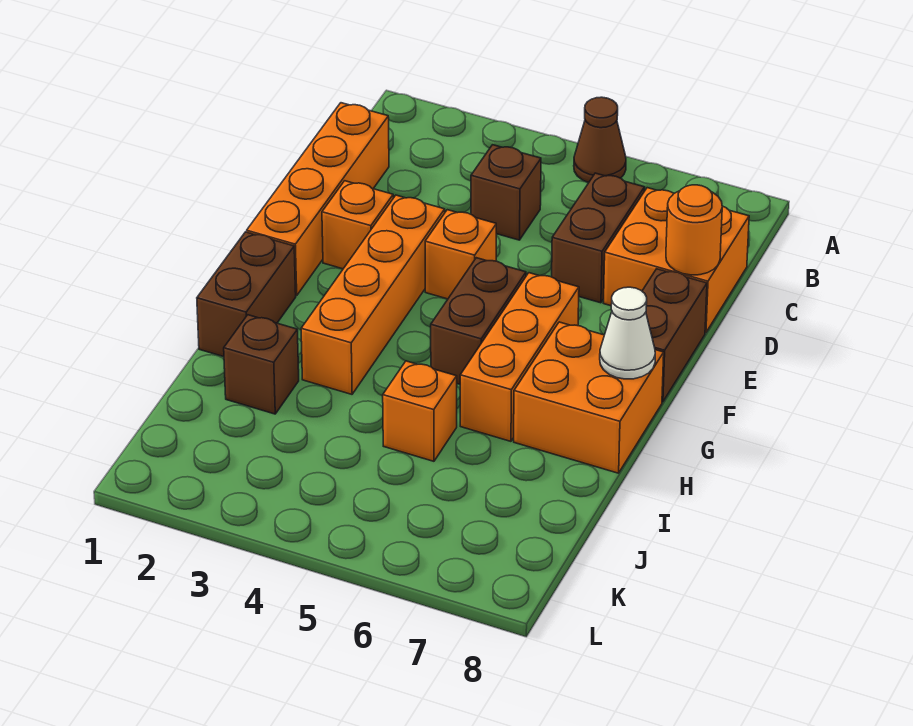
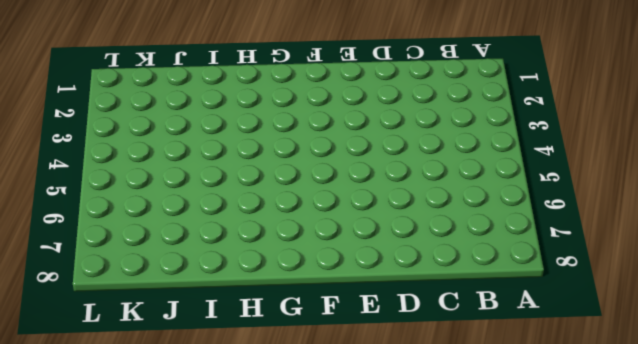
none -> brown 1x1 cone [574,97,626,183]
none -> orange 1x4 brick [247,103,389,296]
none -> brown 1x1 brick [471,145,541,240]

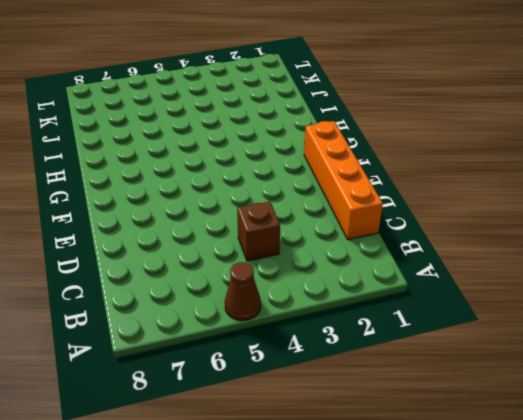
none -> brown 1x2 brick [552,173,645,303]
none -> orange 2x2 brick [603,188,749,333]
none -> orange 1x1 brick [322,181,393,269]

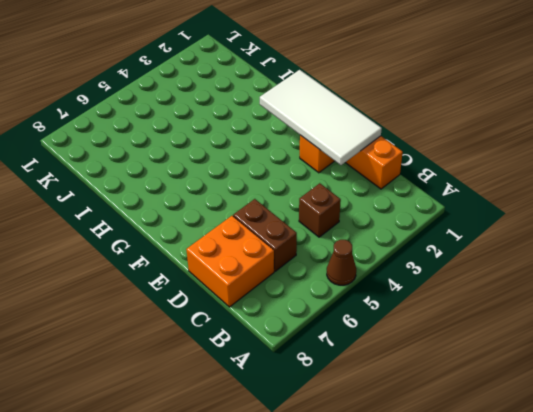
white 2x4 tile [260,70,382,165] -> none
none -> orange 1x4 brick [301,195,445,394]
none -> orange 1x1 brick [425,210,496,299]
none -> brown 1x2 brick [642,269,707,402]

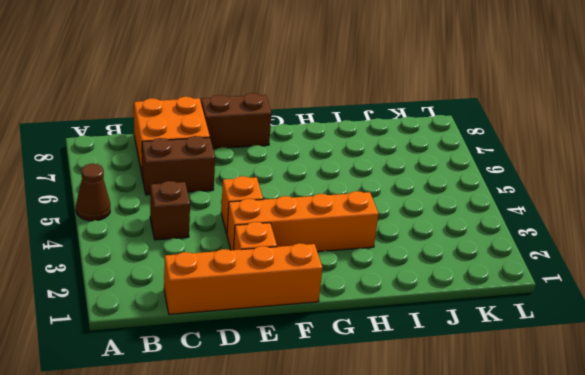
none -> brown 1x2 brick [431,258,526,384]
none -> orange 1x3 brick [460,273,579,441]
none -> brown 1x2 brick [197,232,296,357]

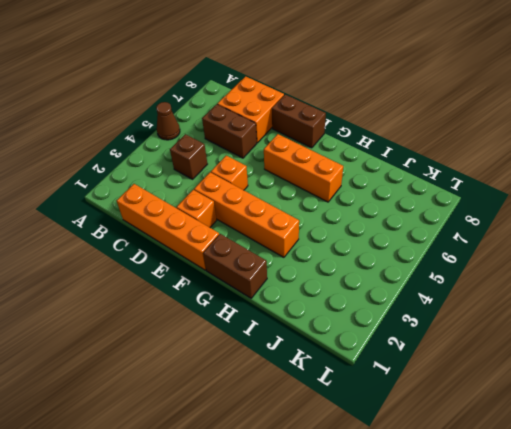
none -> brown 1x2 brick [431,258,526,384]
none -> orange 2x2 brick [514,322,664,473]
none -> brown 1x1 brick [224,315,299,414]

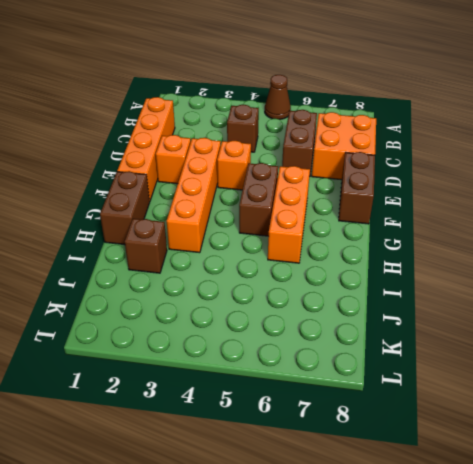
none -> orange 2x2 brick [514,322,664,473]
none -> orange 1x1 brick [383,361,457,461]
none -> orange 1x1 round brick [666,185,722,275]

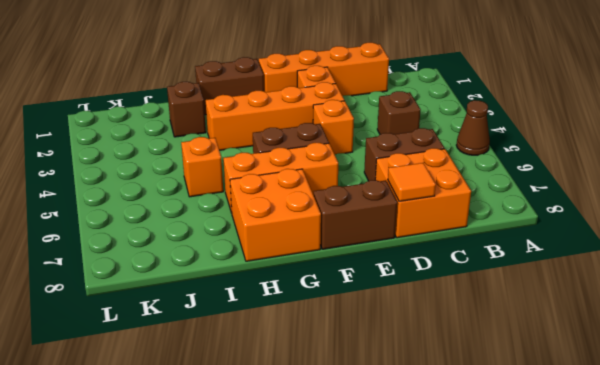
orange 1x1 tile [388,163,436,202] -> orange 1x1 round brick [666,185,722,275]
none -> white 1x1 cone [600,287,655,379]

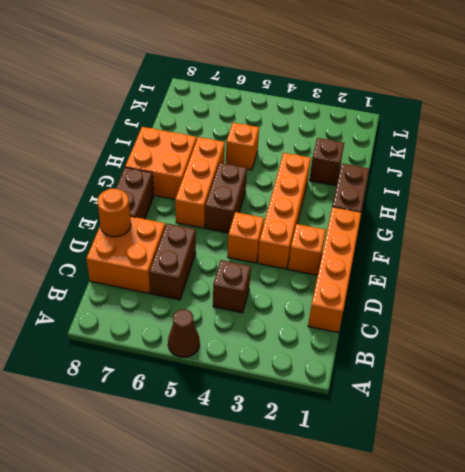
none -> white 1x1 cone [600,287,655,379]

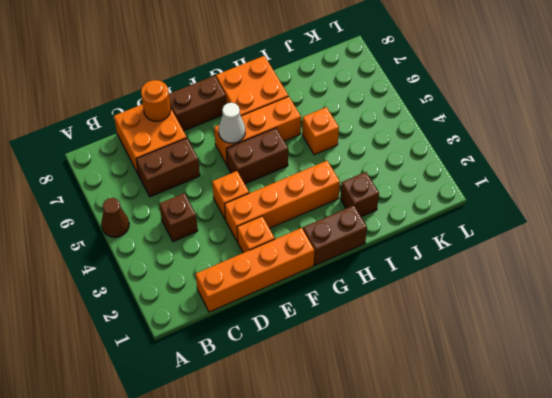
white 1x1 cone [219,103,245,143] -> white 1x1 cone moved to [600,287,655,379]

